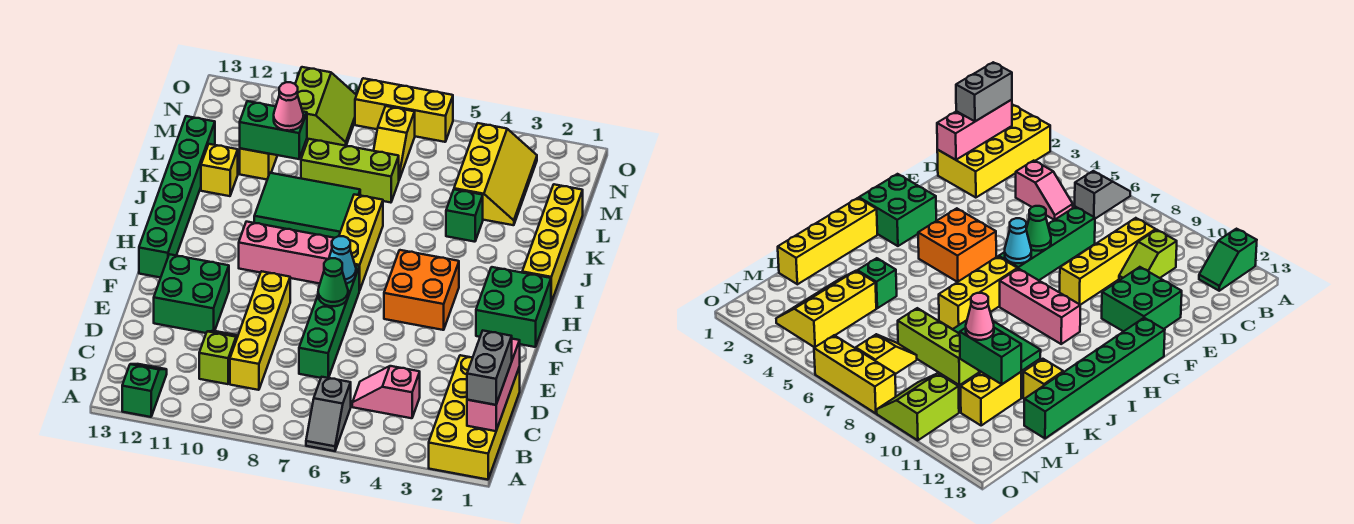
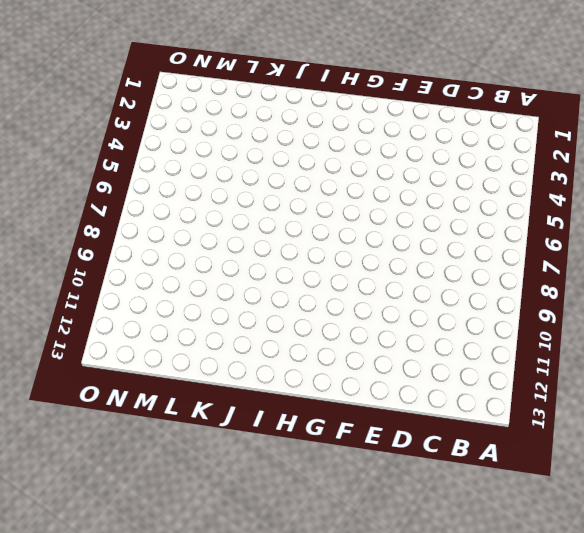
none -> yellow 2x4 brick [429,355,520,480]
none -> grey 1x2 slope [306,377,351,451]
none -> green 1x2 slope [122,364,167,417]

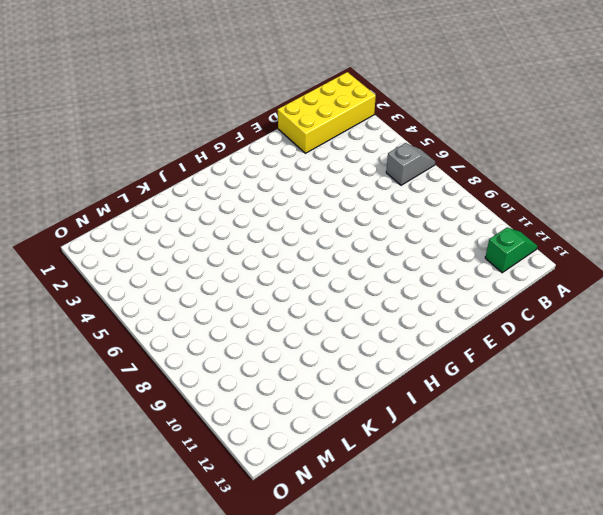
green 1x2 slope [485,228,537,273] -> green 1x2 slope turned to [122,364,167,417]
none -> pink 1x2 slope [352,366,420,418]
none -> yellow 1x4 brick [230,271,290,390]
none -> lime 1x2 slope [199,331,238,384]

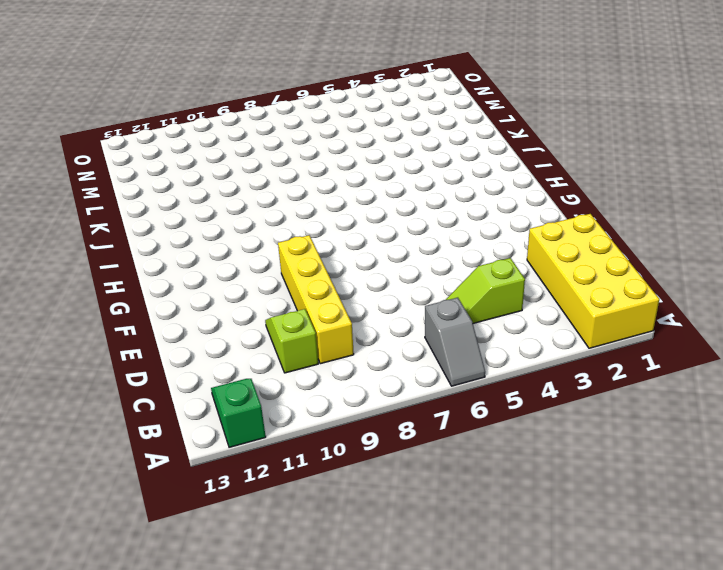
lime 1x2 slope [446,258,525,323] -> pink 1x2 slope [352,366,420,418]
none -> green 1x4 brick [299,265,359,378]
none -> green 2x2 brick [154,254,229,333]
none -> green 2x2 brick [476,267,551,347]

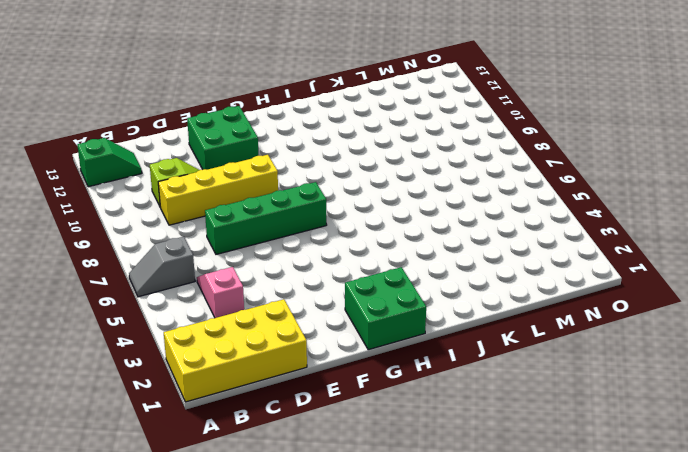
none -> orange 2x2 brick [384,250,459,330]
none -> green 1x6 brick [139,116,215,278]
none -> yellow 1x3 brick [339,194,383,291]

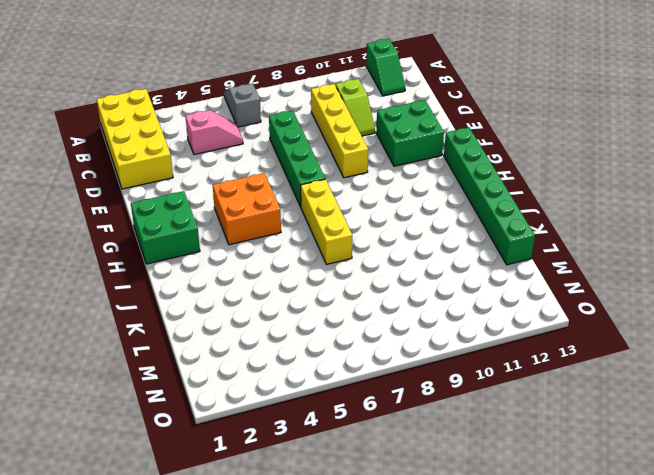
none -> pink 1x3 brick [239,222,334,284]
none -> yellow 1x4 brick [522,184,583,303]
none -> green 2x3 tile [254,173,360,238]

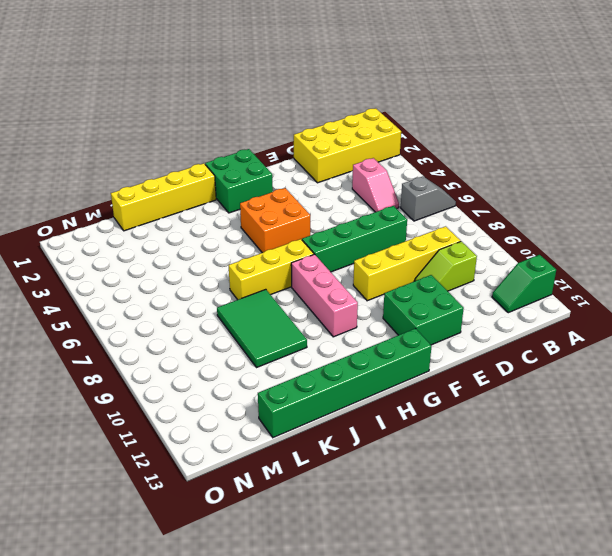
none -> green 1x1 brick [446,189,483,242]
none -> yellow 1x1 brick [201,144,238,196]
none -> yellow 2x3 slope [454,123,537,225]

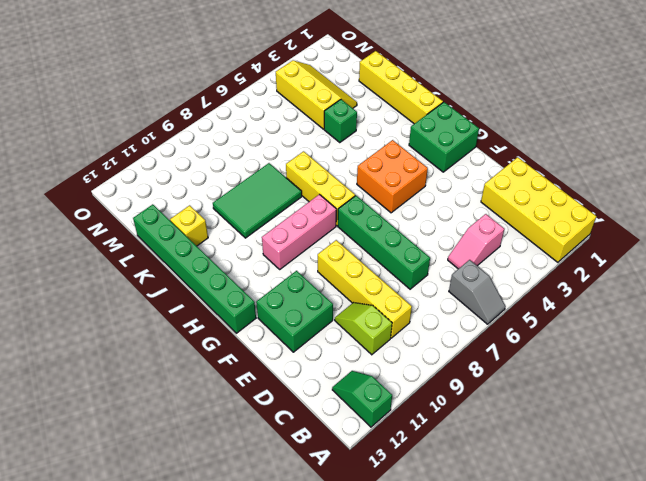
none -> lime 1x3 brick [301,139,399,203]
none -> yellow 1x2 brick [240,148,277,180]
none -> yellow 1x2 slope [374,106,415,179]

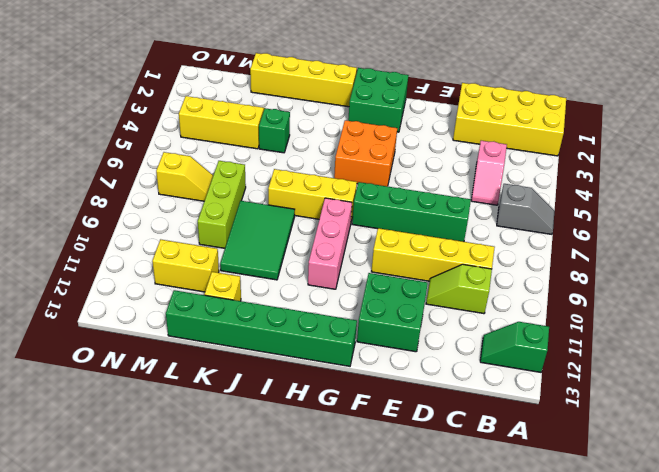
none -> lime 2x2 slope [295,67,356,146]
none -> yellow 1x3 brick [355,78,453,142]
none -> pink 1x3 brick [467,339,520,431]

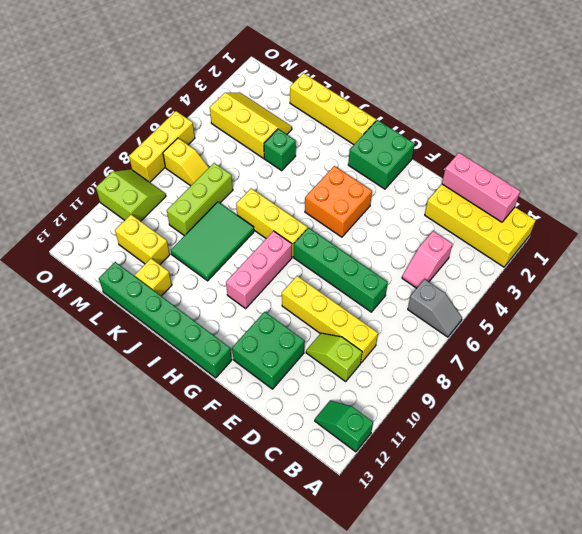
none -> green 1x1 cone [318,258,348,306]
none -> cyan 1x1 cone [329,236,356,284]
none -> green 1x2 brick [240,101,307,159]

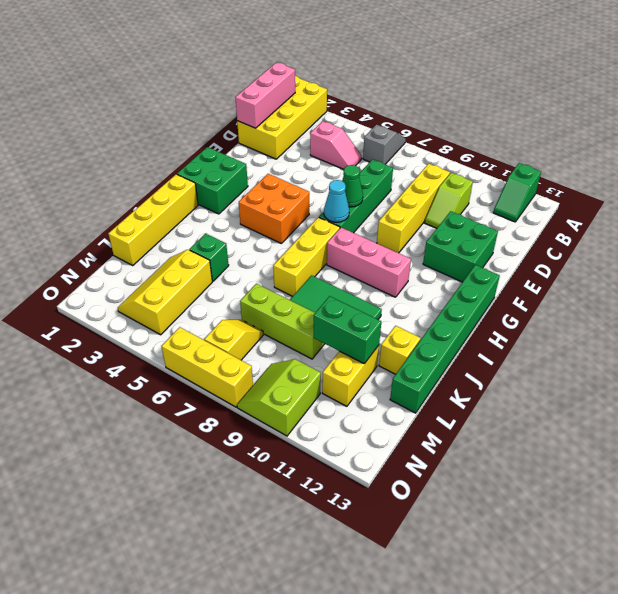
none -> grey 1x2 brick [467,331,512,405]
none -> pink 1x1 cone [274,82,304,131]

